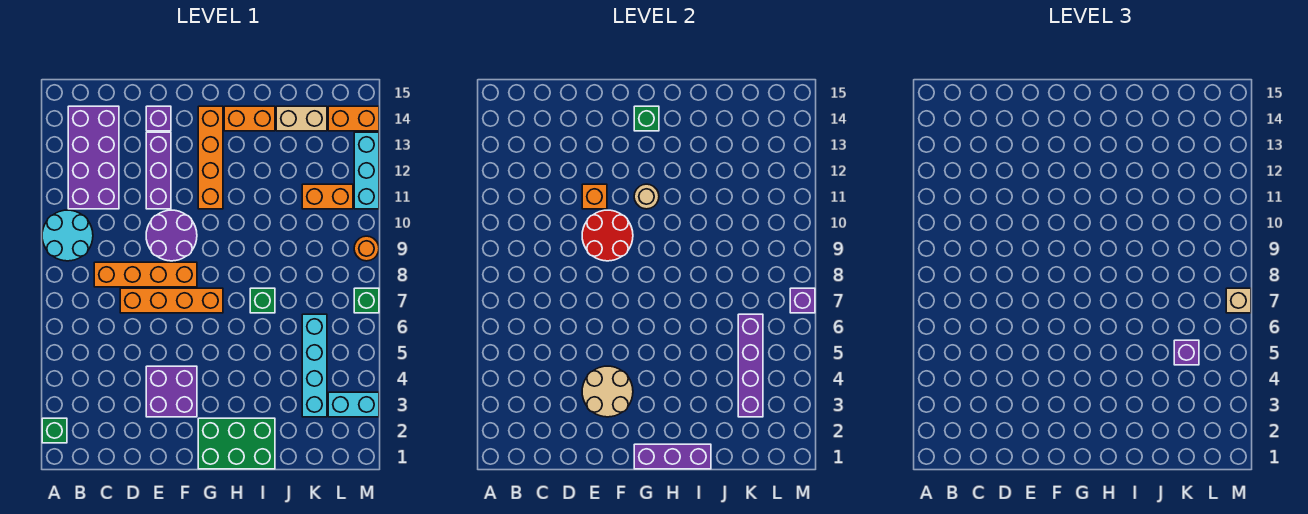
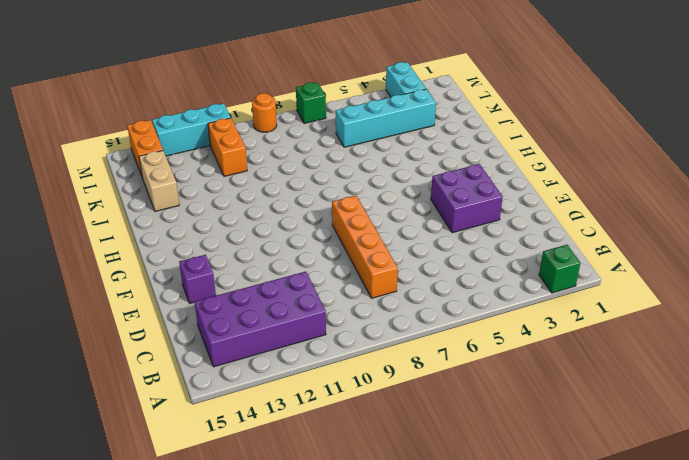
none -> cyan 2x2 round brick [42,210,93,261]
none -> orange 1x4 brick [120,288,223,313]
none -> purple 2x2 round brick [146,210,197,261]
none -> purple 1x3 brick [146,132,171,209]

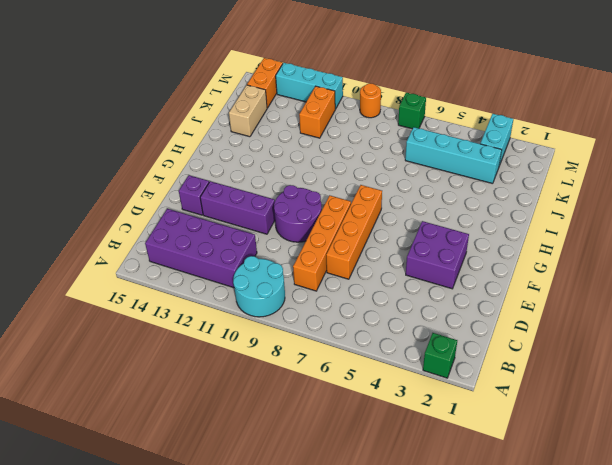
none -> green 2x3 brick [198,418,275,469]
none -> orange 1x4 brick [198,106,223,209]
none -> orange 1x2 brick [224,106,275,131]
none -> green 1x1 brick [250,288,275,313]

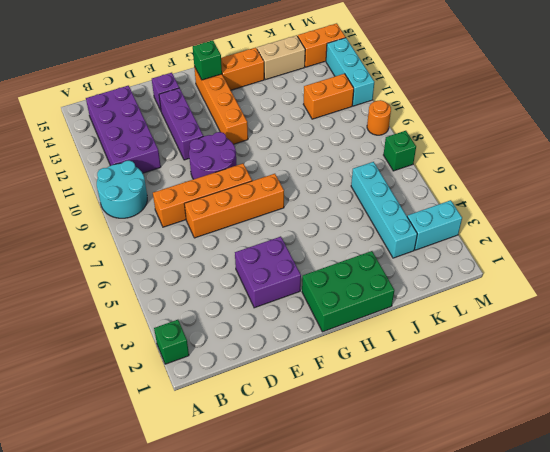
none -> green 1x1 brick [250,288,275,313]
none -> tan 2x2 round brick [582,366,633,417]
none -> red 2x2 round brick [582,210,633,261]
none -> orange 1x1 brick [582,184,607,209]

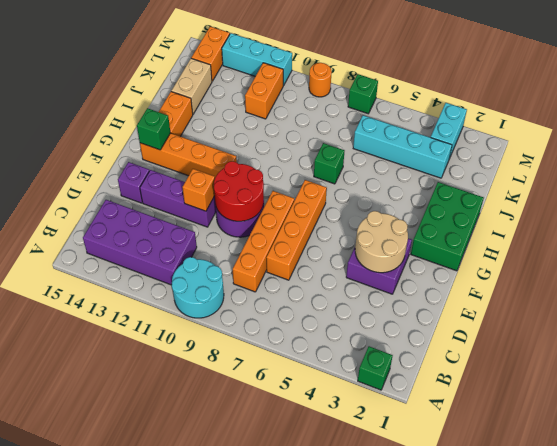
none -> purple 1x3 brick [634,444,711,469]
none -> tan 1x1 round brick [634,184,659,209]
none -> purple 1x4 brick [738,314,763,417]
none -> purple 1x1 brick [790,288,815,313]

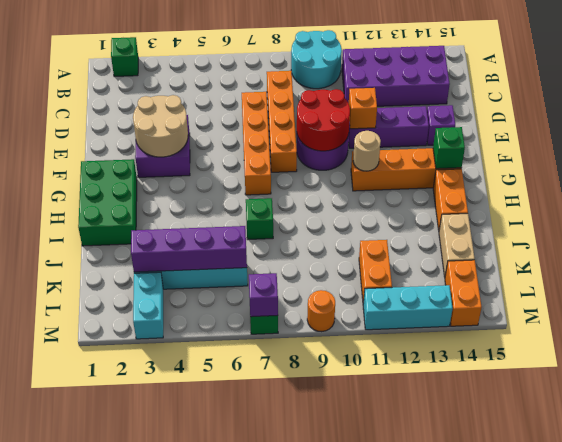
none -> purple 1x3 brick [634,444,711,469]
none -> purple 1x1 brick [1174,340,1199,365]
none -> tan 1x1 brick [1226,288,1251,313]

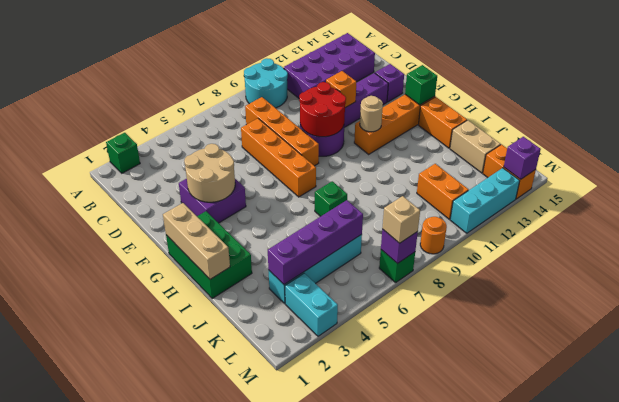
tan 1x3 brick [163,203,230,279] -> purple 1x3 brick [634,444,711,469]
purple 1x1 brick [504,137,541,179] -> purple 1x1 brick moved to [1174,340,1199,365]

